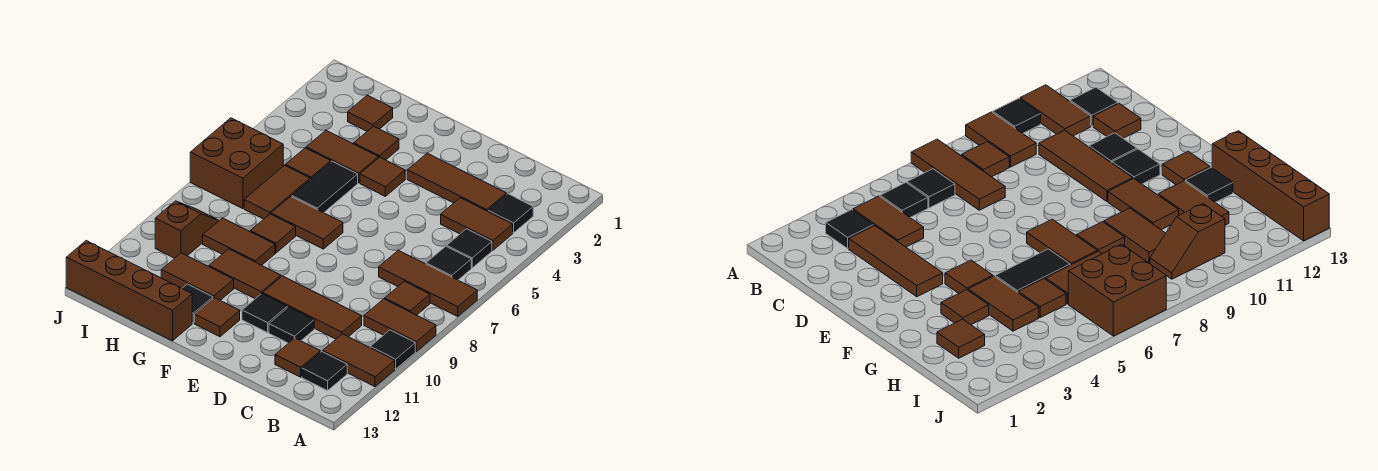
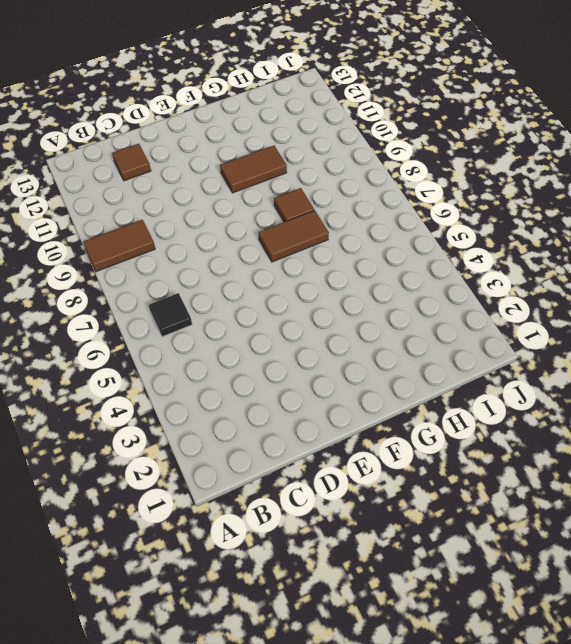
none -> brown 1x3 tile [379,250,477,316]
none -> black 1x1 tile [370,330,415,369]
none -> brown 1x2 tile [323,334,395,387]
none -> black 1x1 tile [488,194,533,233]

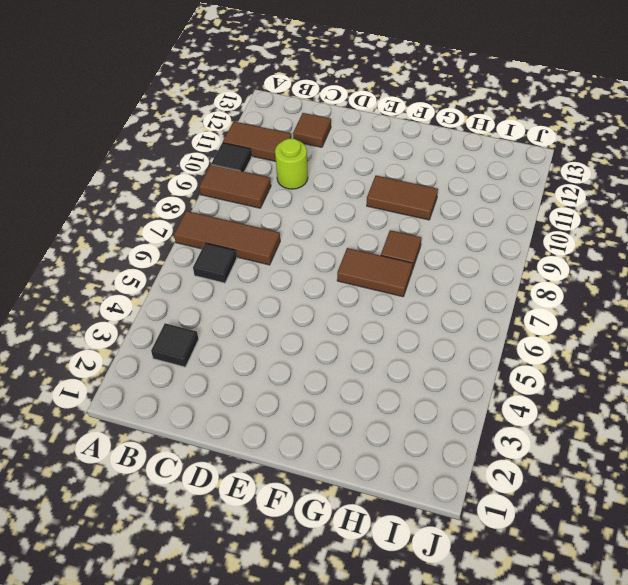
lime 1x1 round brick [275,139,308,189] -> brown 1x3 tile [263,276,362,339]
none -> brown 1x2 tile [441,198,513,250]
none -> black 1x1 tile [447,229,492,268]
none -> brown 1x1 tile [385,281,430,315]
none -> black 1x1 tile [302,351,347,391]

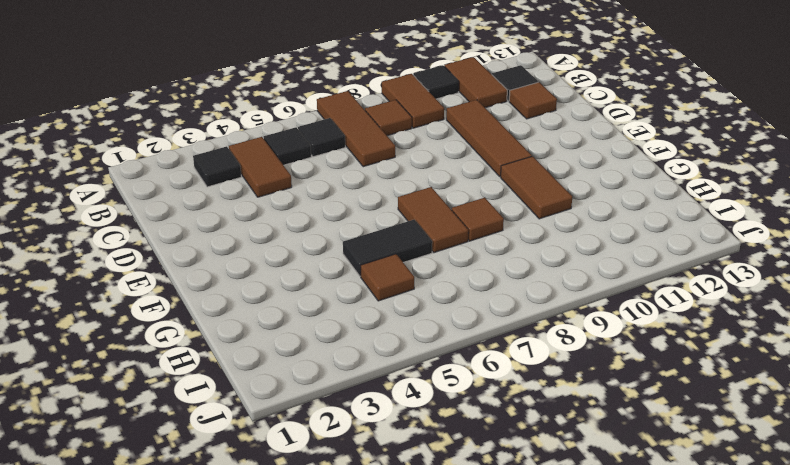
none -> brown 1x3 tile [407,153,506,211]
none -> black 1x1 tile [269,307,314,343]
none -> black 1x1 tile [242,294,287,333]
none -> brown 1x1 tile [360,157,405,196]

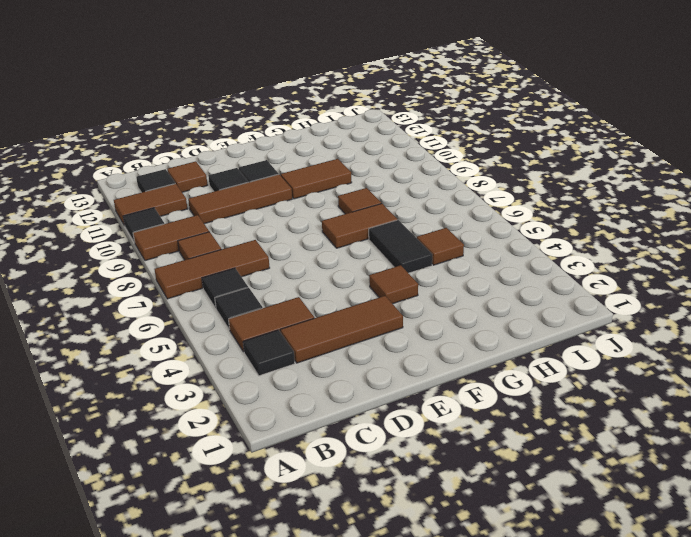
none -> brown 1x1 tile [195,298,240,337]
none -> brown 1x1 tile [354,126,399,160]
none -> brown 1x2 tile [306,131,378,183]
none -> brown 1x2 tile [203,218,275,265]

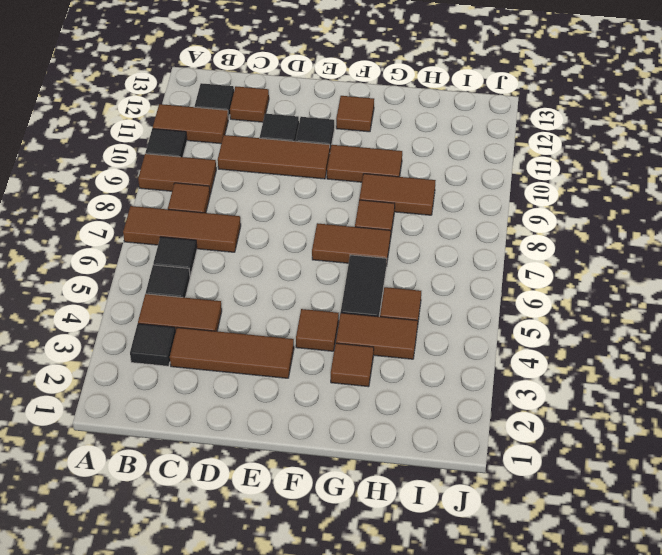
none -> brown 1x2 tile [161,253,234,300]
none -> black 1x1 tile [182,284,213,323]
none -> brown 1x4 brick [66,241,192,341]
none -> brown 1x1 tile [348,95,393,131]

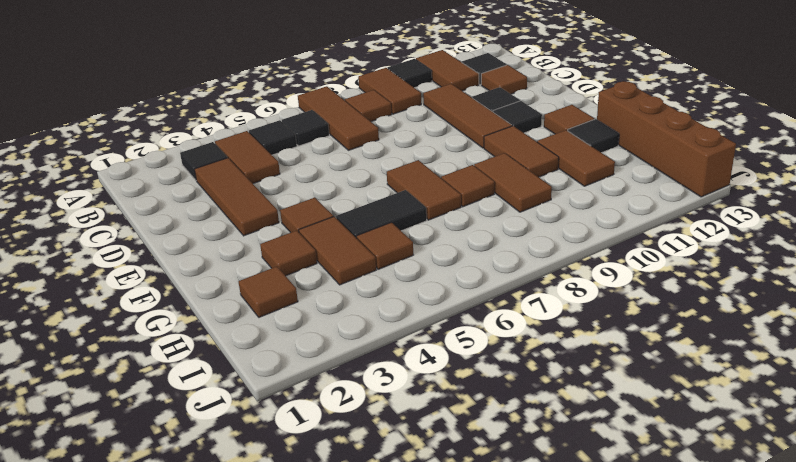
none -> brown 1x2 tile [244,165,310,219]
none -> brown 2x2 brick [190,118,283,209]
none -> brown 1x2 slope [155,201,219,258]

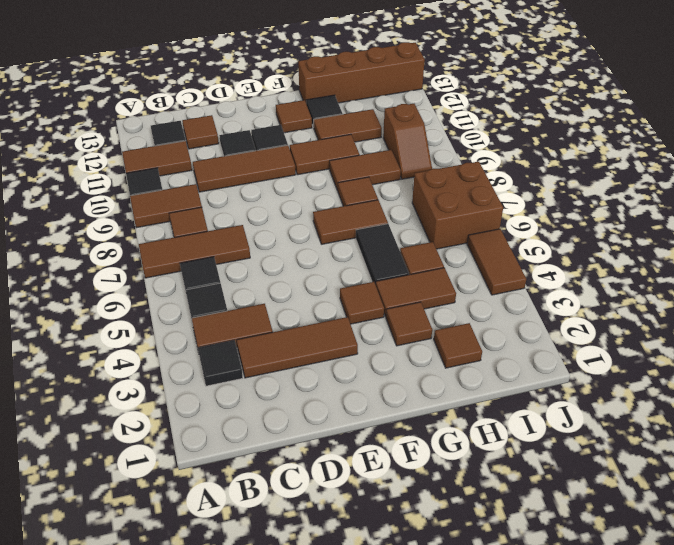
brown 1x2 tile [467,229,526,295] -> brown 1x2 tile moved to [244,165,310,219]

